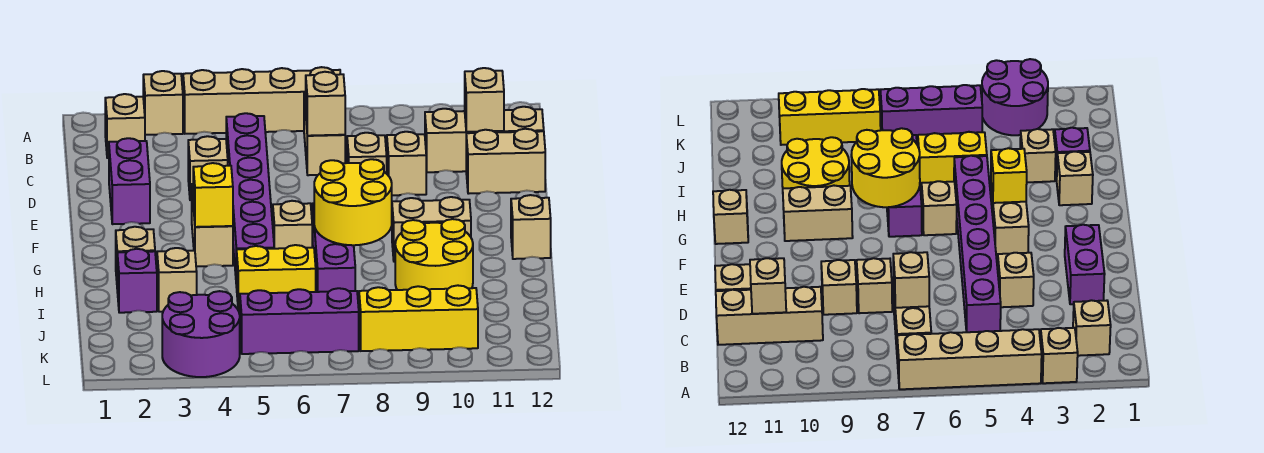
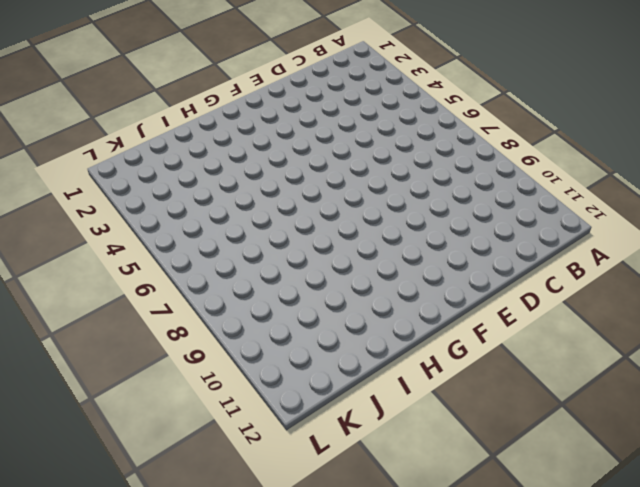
none -> tan 1x1 brick [143,71,183,135]
none -> tan 1x4 brick [183,67,340,134]
none -> tan 1x1 brick [105,94,145,158]

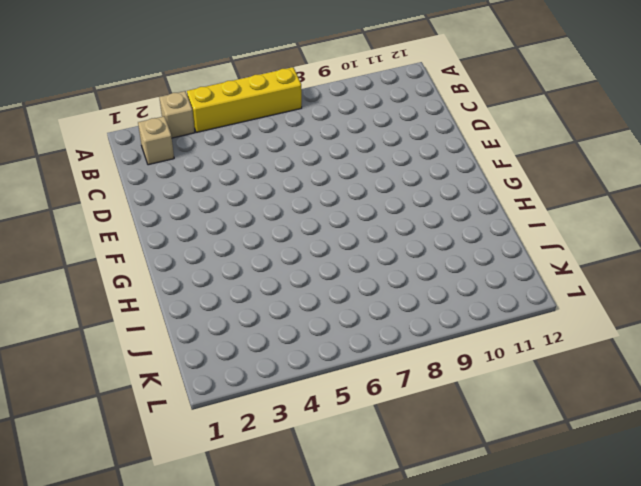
yellow 1x4 brick [187,67,302,133] -> tan 1x4 brick [183,67,340,134]
none -> tan 1x2 brick [304,93,345,175]
none -> purple 1x6 brick [226,113,274,287]
none -> tan 1x3 brick [425,107,544,172]

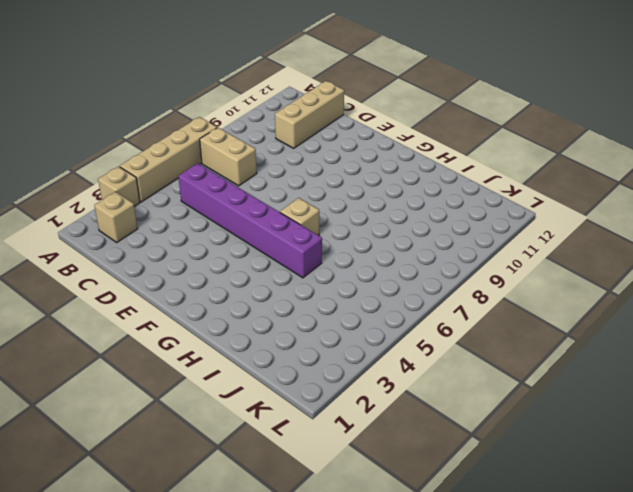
none -> purple 1x2 brick [109,138,150,224]
none -> tan 1x1 brick [188,136,228,200]
none -> tan 1x1 brick [347,133,387,174]

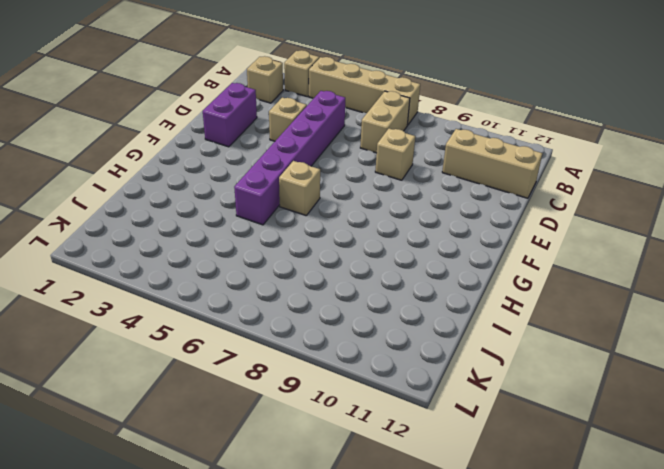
none -> tan 1x1 brick [387,132,426,195]
none -> tan 1x2 brick [466,129,545,194]
none -> tan 1x2 brick [192,184,233,266]

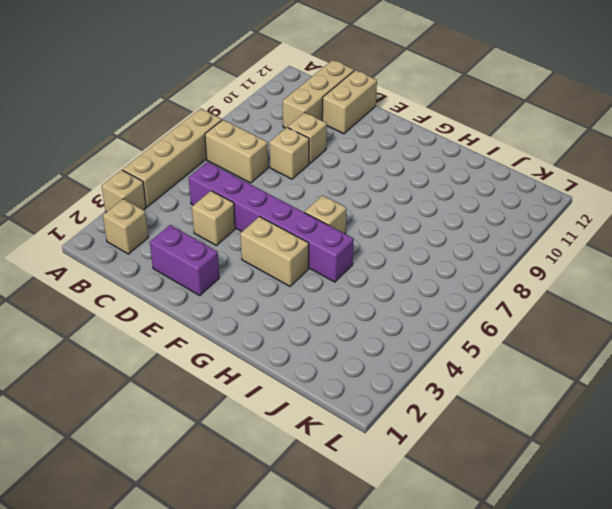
none -> purple 1x3 brick [313,203,355,292]
none -> tan 1x2 brick [392,197,471,262]
none -> tan 1x1 brick [511,195,551,259]

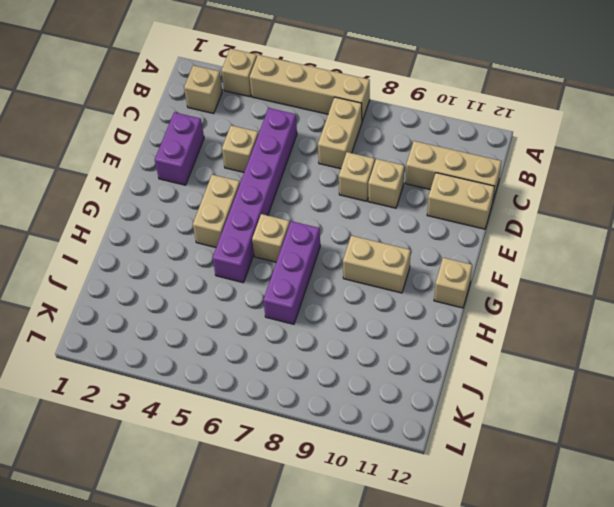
none -> tan 1x1 brick [116,227,155,280]
none -> yellow 2x2 round brick [395,219,473,290]
none -> purple 1x1 brick [117,249,157,313]

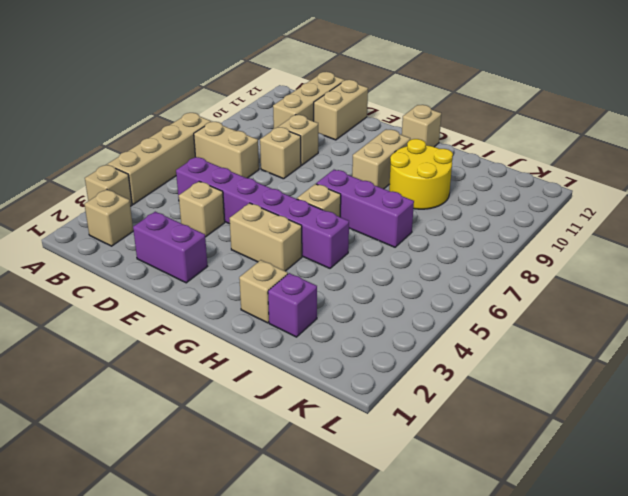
none -> tan 1x1 brick [157,248,197,312]
none -> yellow 1x2 brick [237,245,316,310]
none -> purple 2x2 round brick [162,291,240,377]

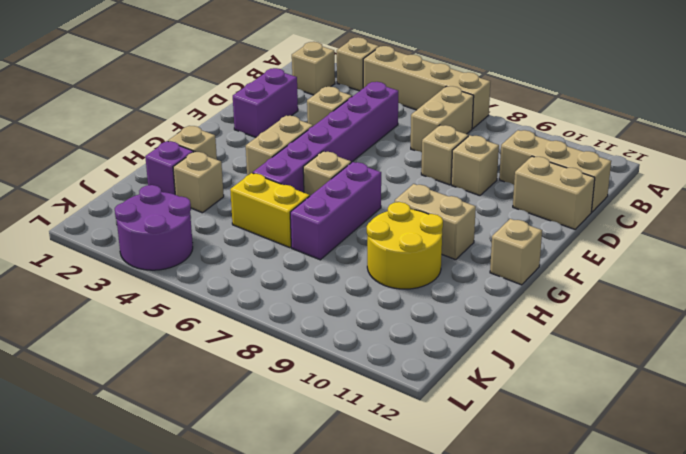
none -> purple 1x3 brick [240,288,359,354]
none -> yellow 1x3 brick [359,285,478,351]
none -> tan 1x1 brick [306,72,345,136]

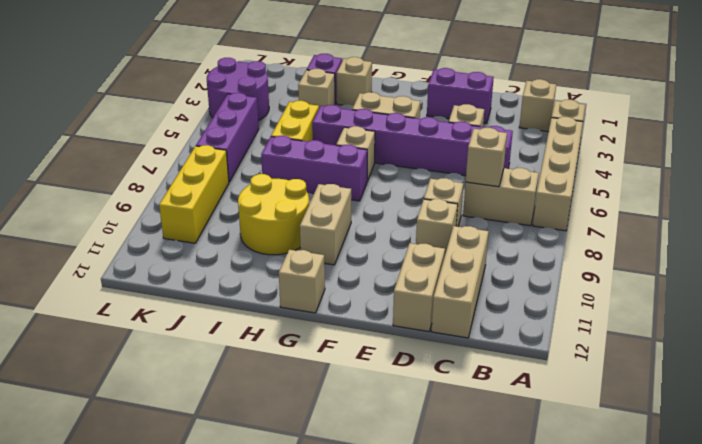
none -> tan 1x1 brick [465,68,504,132]
none -> yellow 1x1 brick [193,163,233,227]
none -> yellow 2x2 round brick [314,159,392,245]

